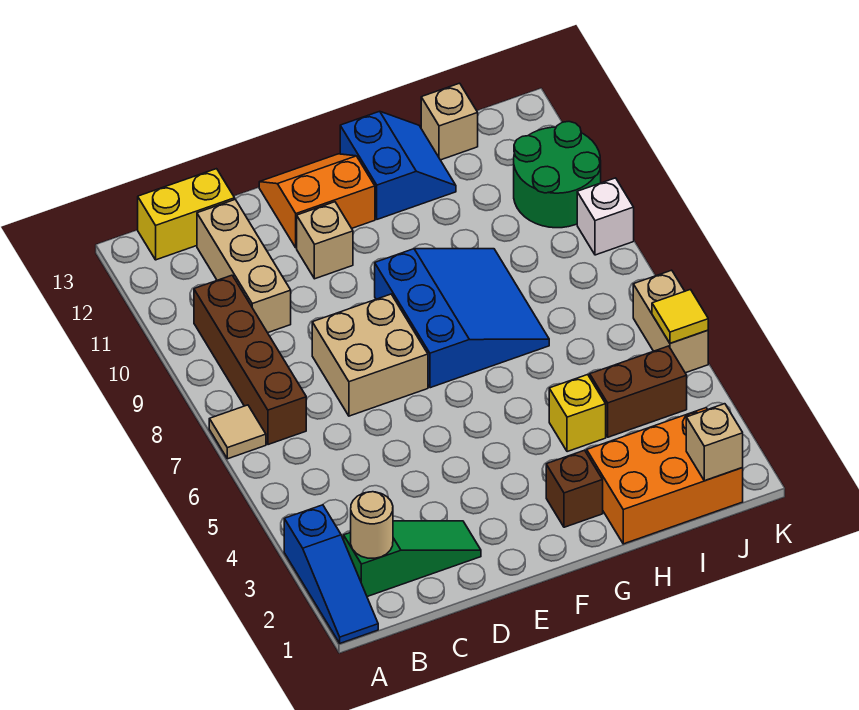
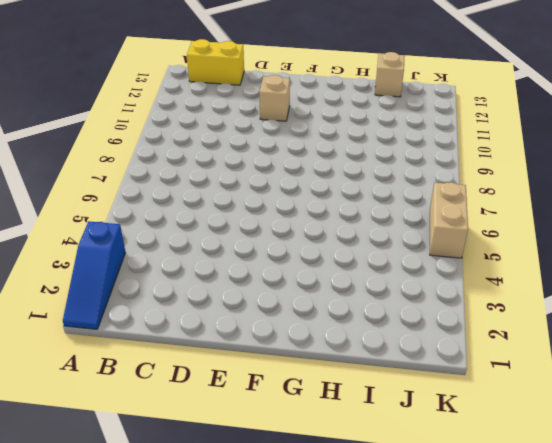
none -> tan 1x1 tile [209,405,266,459]
none -> green 1x3 slope [344,521,481,597]
none -> brown 1x4 brick [194,275,306,445]

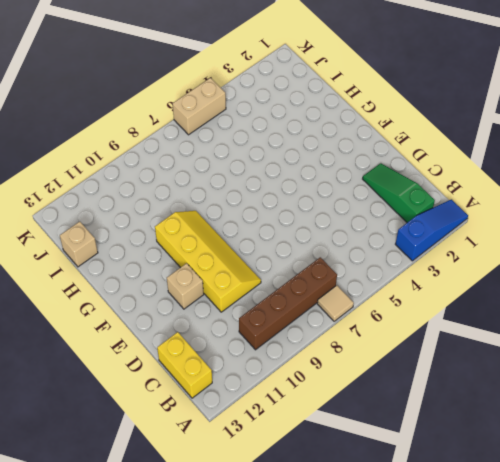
yellow 2x4 slope [155,211,261,312] -> blue 3x3 slope [375,249,549,388]
none -> tan 1x3 brick [197,199,291,333]
none -> tan 2x2 brick [312,294,428,416]
none -> orange 2x2 slope [259,154,375,248]

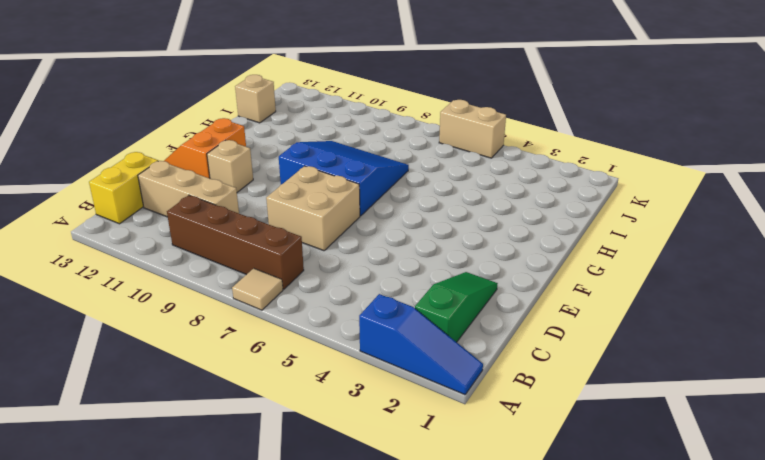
none -> brown 1x1 brick [546,450,603,527]
none -> blue 2x2 slope [340,111,456,219]
none -> orange 2x3 brick [587,408,743,544]

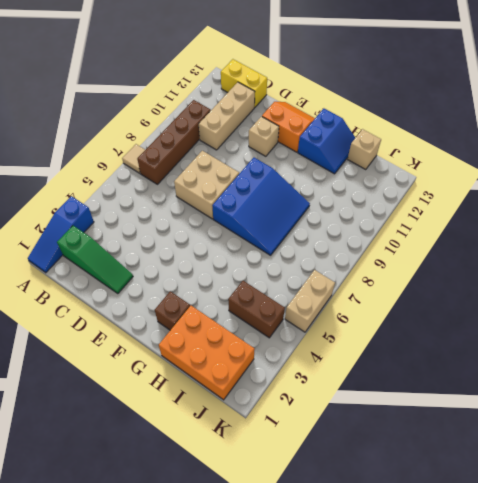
none -> yellow 1x1 brick [549,375,606,452]
none -> green 2x2 round brick [514,122,601,228]
none -> white 1x1 brick [577,178,634,255]

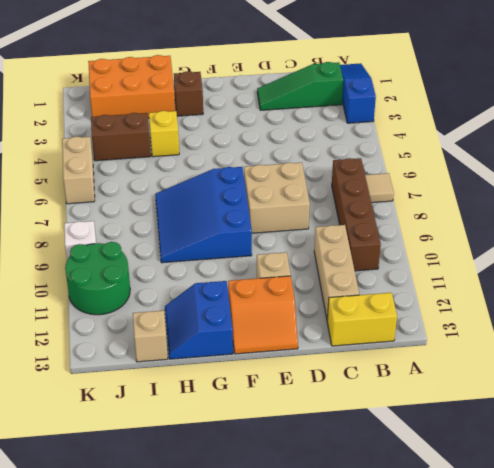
none -> tan 1x1 round brick [351,492,393,558]
none -> tan 1x1 brick [686,404,743,481]
none -> yellow 1x1 tile [652,290,708,343]

